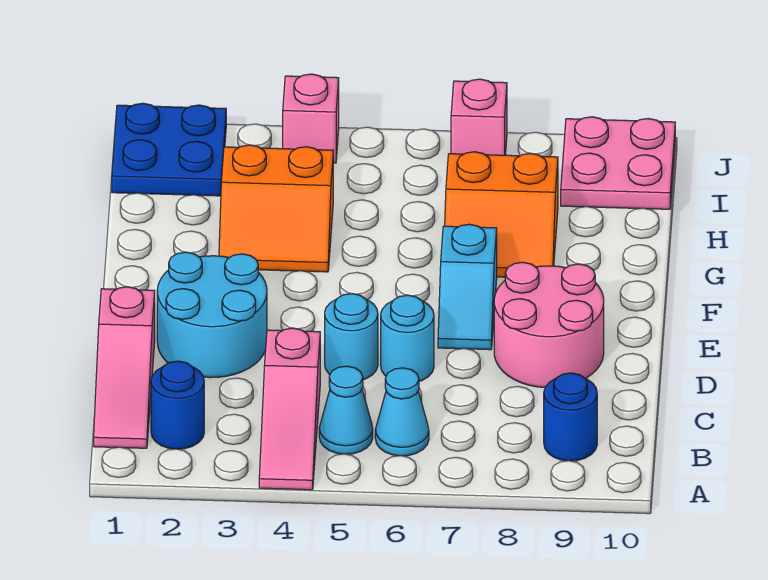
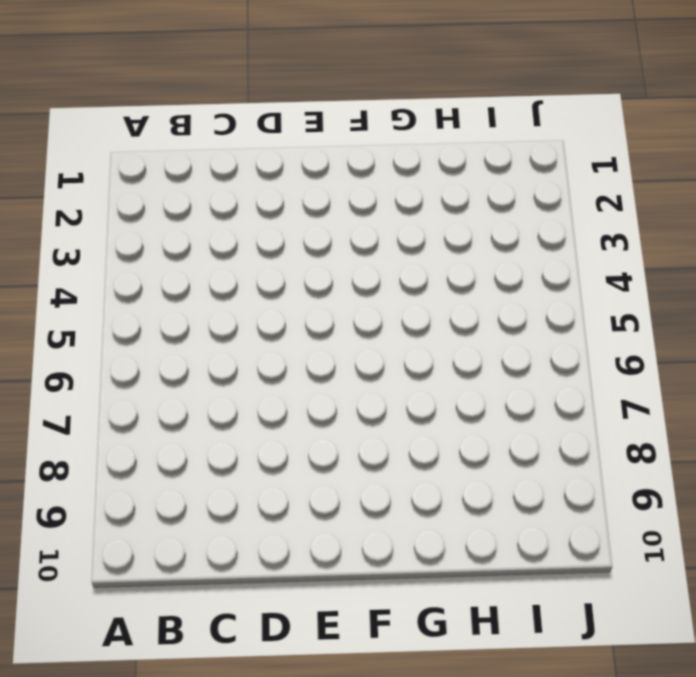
none -> pink 1x3 slope [259,328,320,490]
none -> pink 1x3 slope [94,287,155,448]
none -> blue 1x1 round brick [151,361,204,449]

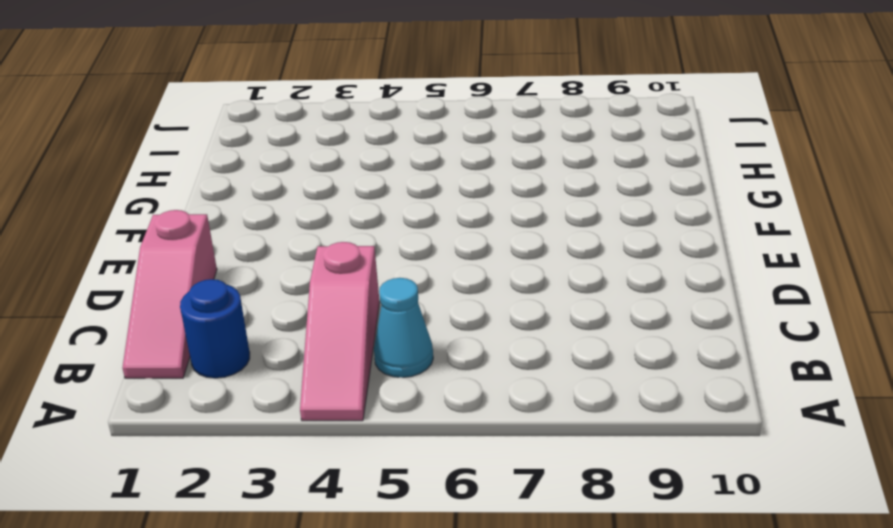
none -> cyan 1x1 cone [375,368,429,456]
none -> blue 1x1 round brick [544,373,597,461]
none -> cyan 2x2 round brick [157,252,267,378]

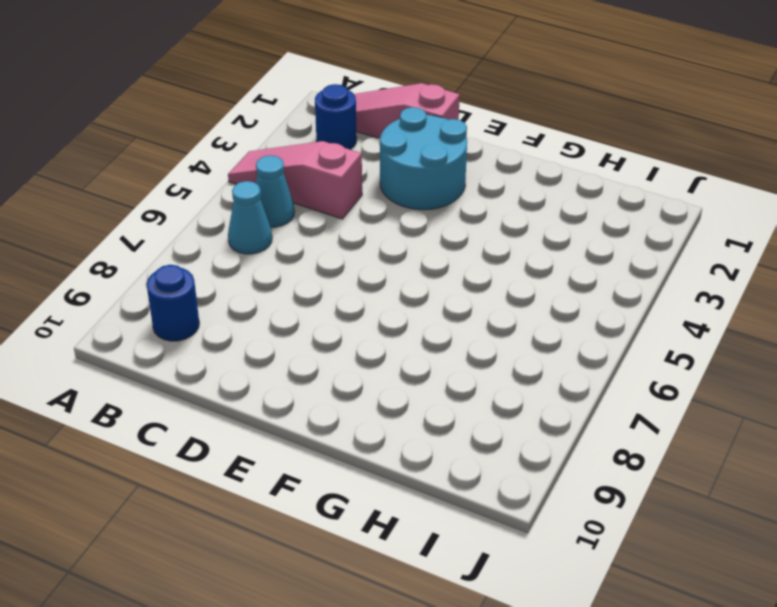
none -> cyan 1x1 round brick [325,294,378,380]
none -> cyan 1x1 round brick [381,295,434,381]
none -> pink 2x2 round brick [494,262,604,387]

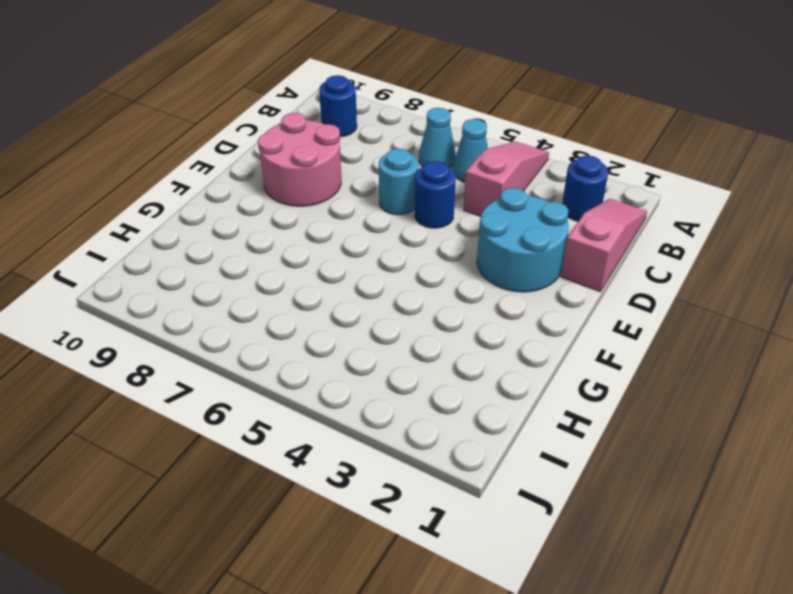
blue 1x1 round brick [415,161,456,228] -> cyan 1x1 round brick [325,294,378,380]
none -> cyan 1x2 slope [438,224,497,350]
none -> orange 2x2 slope [219,145,333,272]
none -> orange 2x2 slope [445,152,558,277]

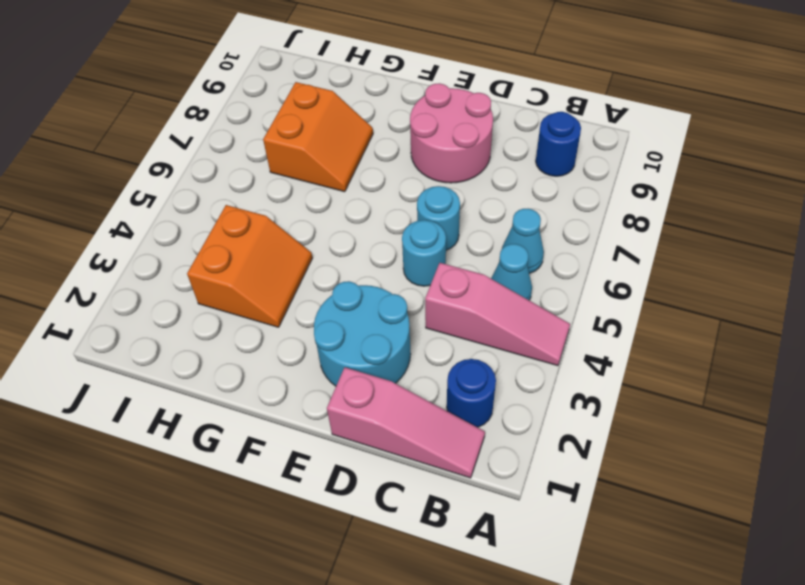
none -> cyan 1x2 slope [438,224,497,350]
none -> blue 2x2 plate [112,103,226,196]
none -> pink 2x2 plate [561,117,675,209]

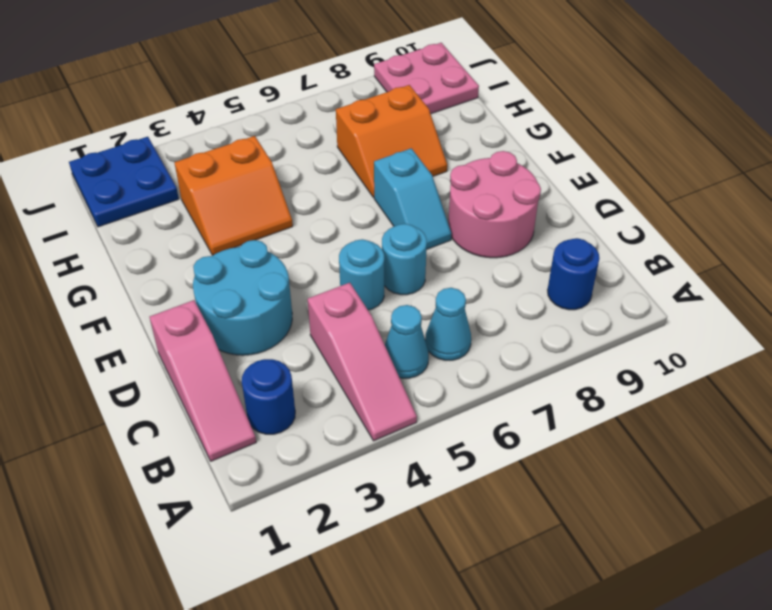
none -> pink 1x1 brick [283,74,339,163]
none -> pink 1x1 brick [451,79,507,155]

